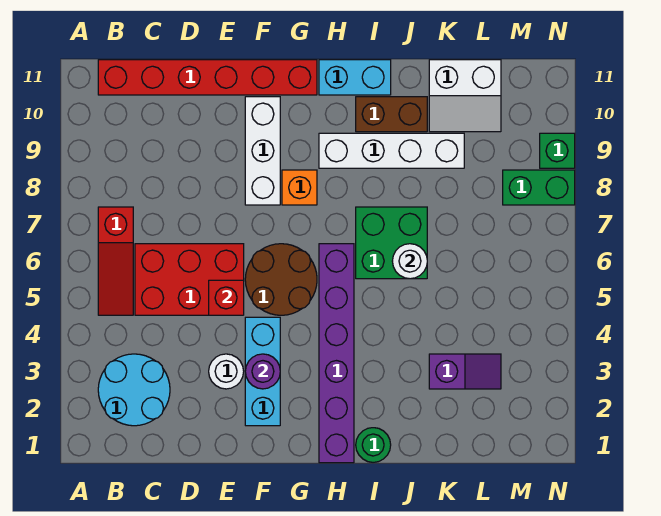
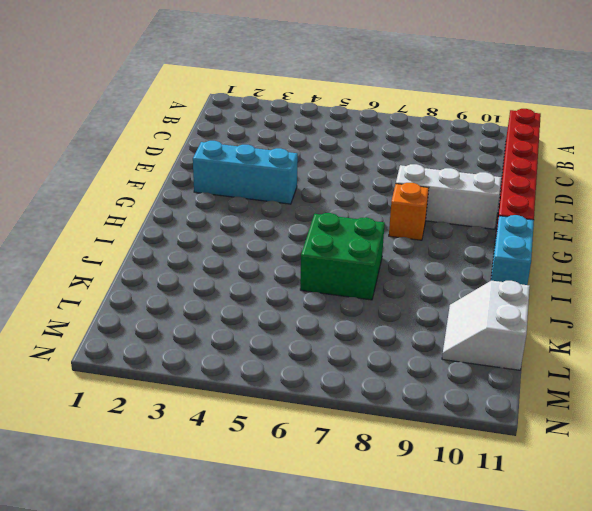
none -> cyan 2x2 round brick [98,354,170,426]
none -> red 1x3 slope [98,207,133,315]
none -> red 2x3 brick [135,244,244,315]

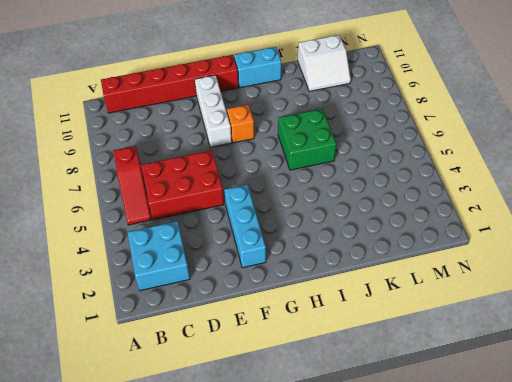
cyan 2x2 brick [127,221,190,291] -> cyan 2x2 round brick [98,354,170,426]
none -> white 1x1 round brick [209,354,244,389]
none -> brown 2x2 round brick [245,244,317,315]
none -> purple 1x6 brick [319,244,354,463]

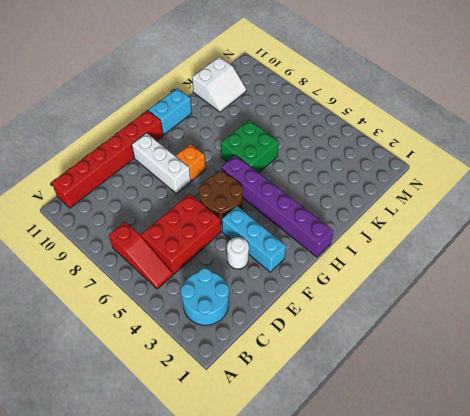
none -> white 1x4 brick [319,133,464,168]
none -> green 1x1 round brick [356,428,391,462]
none -> brown 1x2 brick [356,97,427,132]

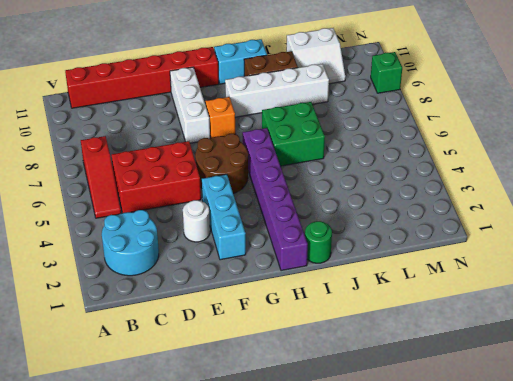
none -> purple 1x2 slope [429,354,501,389]
none -> green 1x2 brick [503,170,575,205]
none -> red 1x1 brick [209,280,244,315]

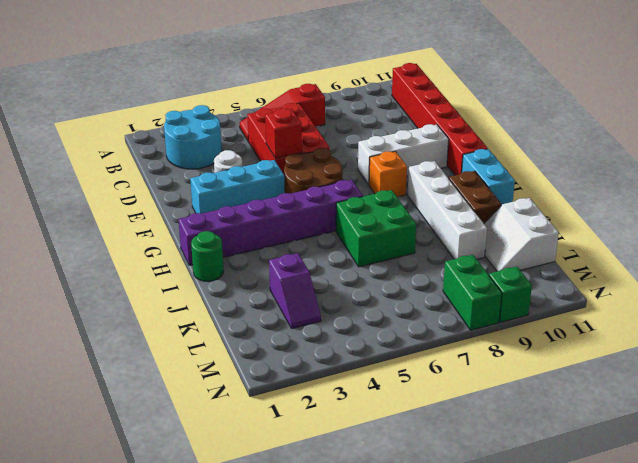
none -> purple 1x1 round brick [245,354,280,389]
none -> white 1x1 round brick [392,244,427,279]

